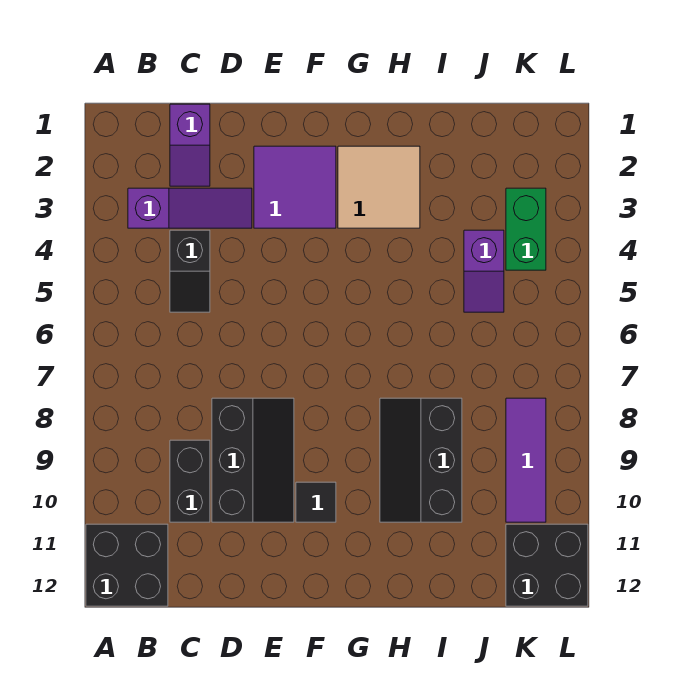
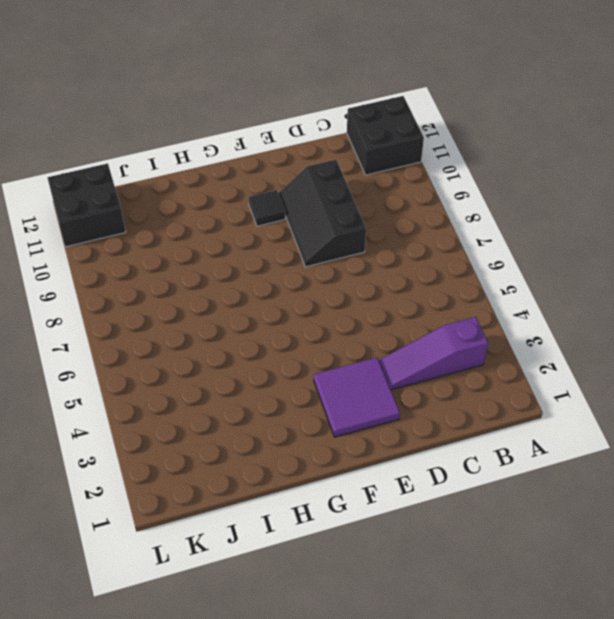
none -> purple 1x2 slope [170,104,210,186]
none -> black 1x2 slope [170,230,210,312]
none -> black 1x2 brick [170,440,210,522]

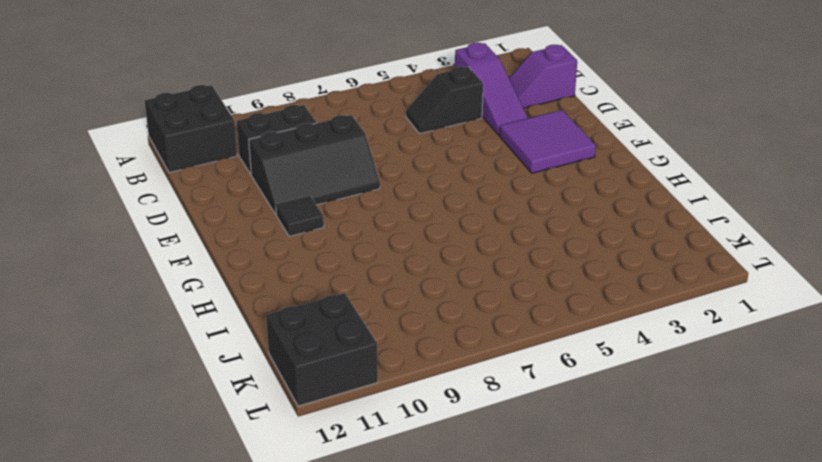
none -> tan 2x2 tile [338,146,420,228]
none -> black 2x3 slope [380,398,462,522]
none -> purple 1x2 slope [464,230,504,312]

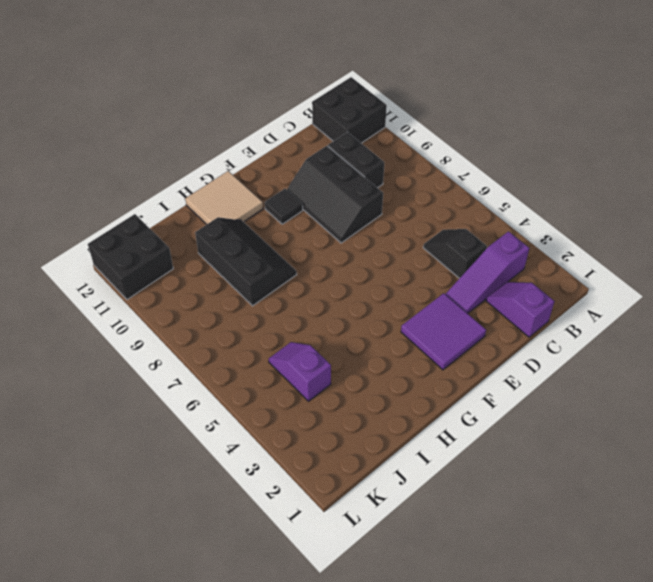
tan 2x2 tile [185,171,263,224] -> tan 2x2 tile moved to [338,146,420,228]
none -> green 1x2 brick [506,188,546,270]
none -> purple 1x3 tile [506,398,546,522]

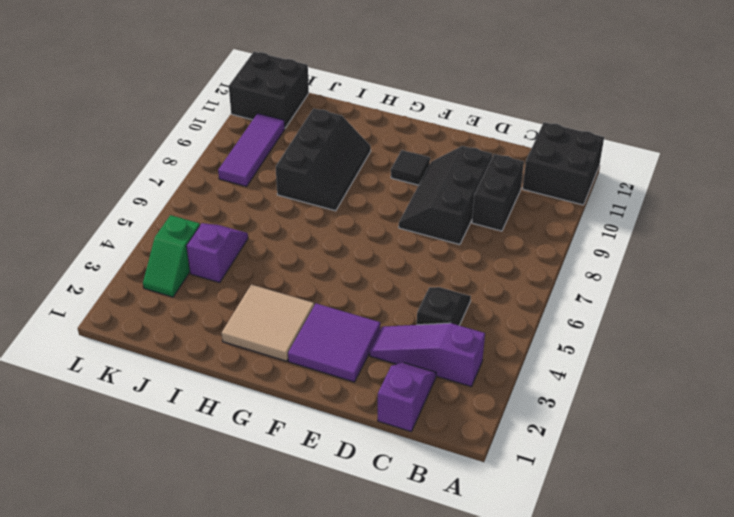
green 1x2 slope [143,215,200,297] -> green 1x2 brick [506,188,546,270]

